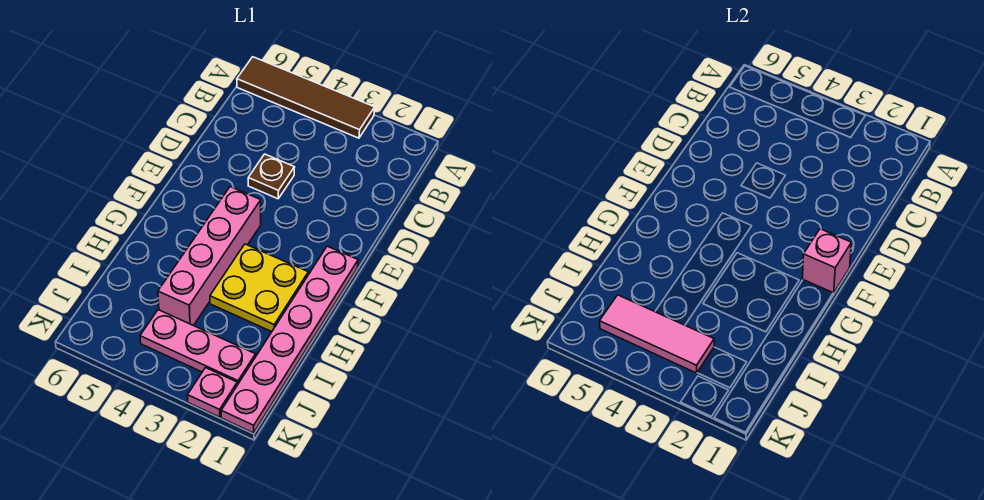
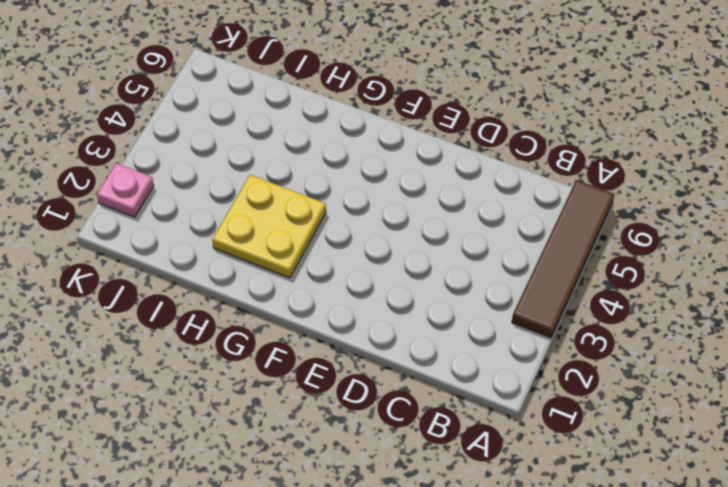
none -> brown 1x1 plate [248,154,295,199]
none -> pink 1x6 plate [221,246,358,433]

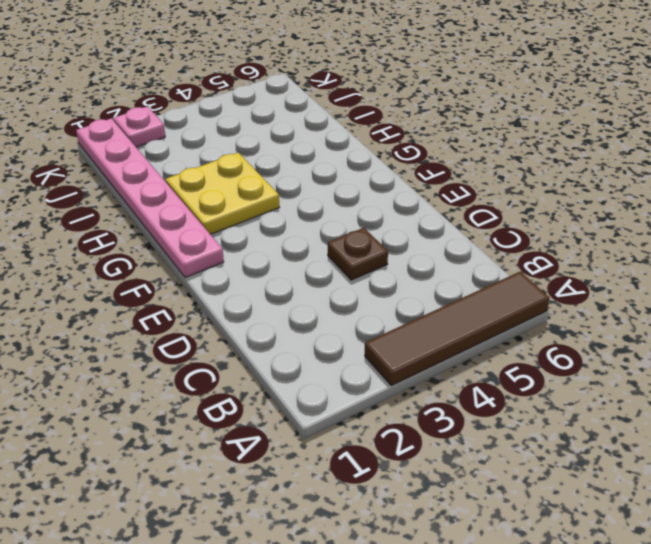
none -> pink 1x4 brick [158,187,261,326]
none -> pink 1x3 plate [140,310,256,385]

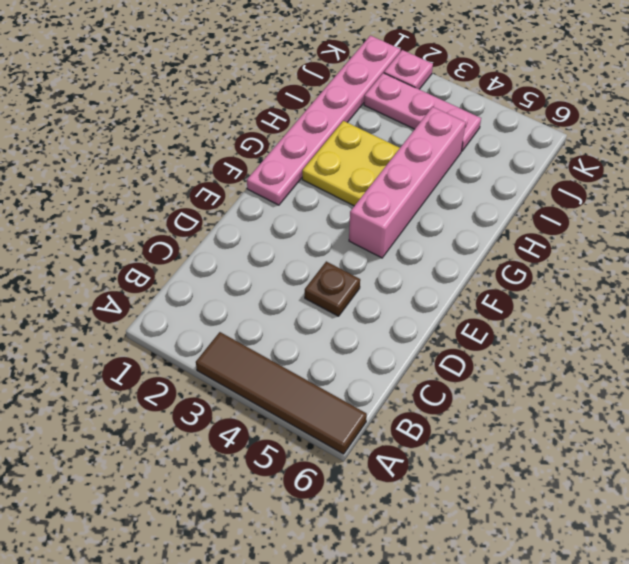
none -> pink 1x1 brick [802,229,851,293]
none -> pink 1x3 tile [599,295,714,373]

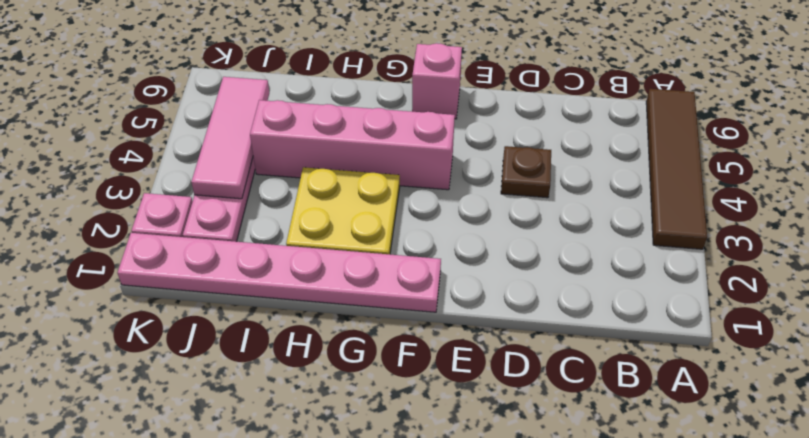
pink 1x1 brick [412,43,462,119] -> pink 1x1 brick moved to [802,229,851,293]

